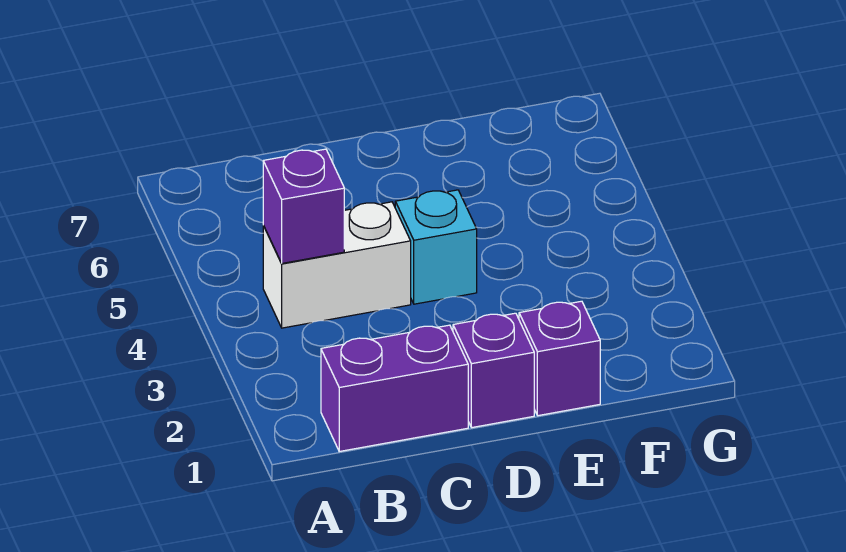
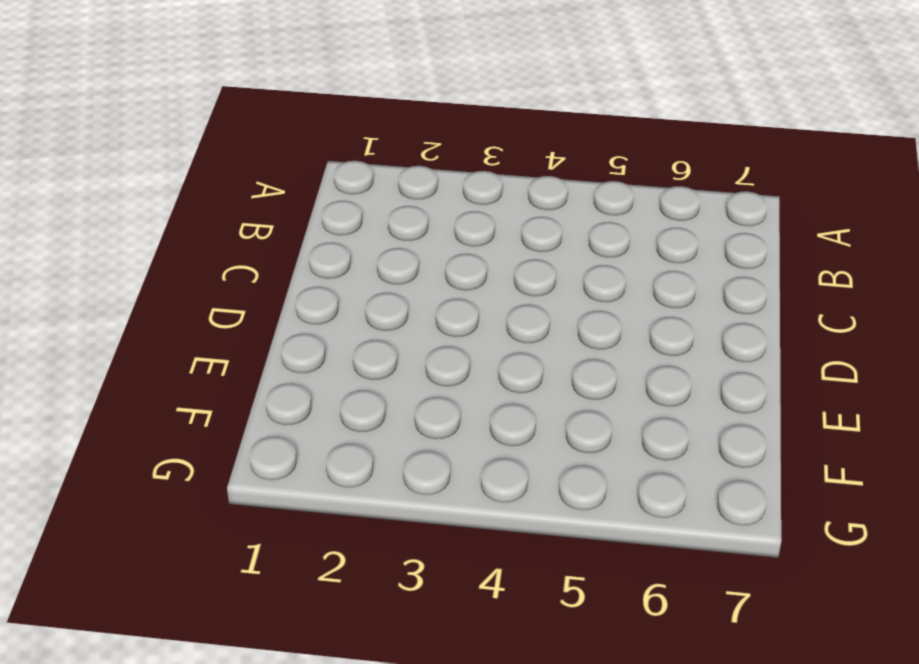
none -> purple 1x2 brick [321,325,468,451]
none -> white 1x2 brick [263,202,411,328]

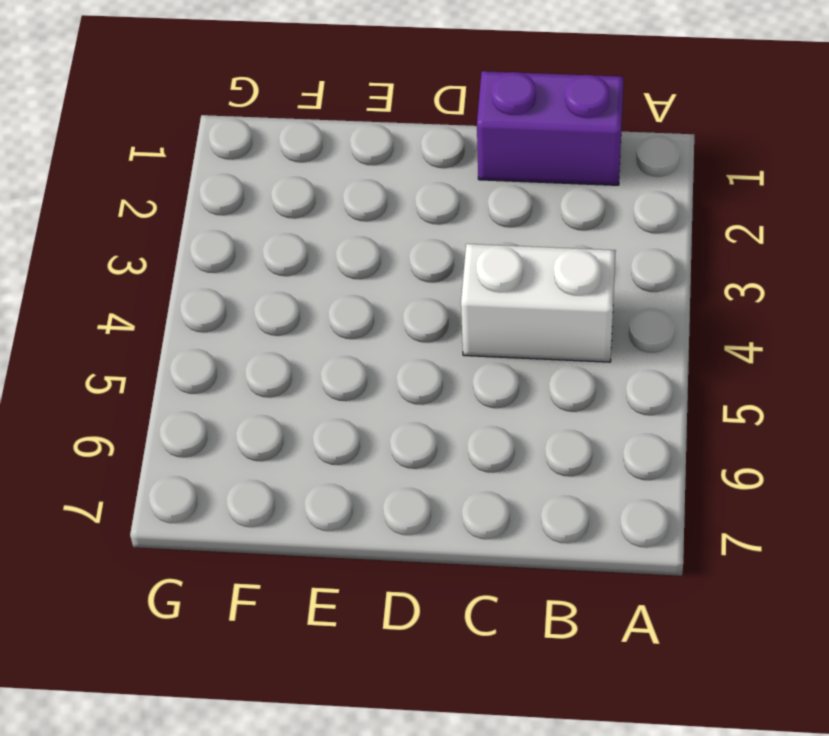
none -> purple 1x1 brick [453,313,534,428]
none -> cyan 1x1 brick [395,190,477,304]

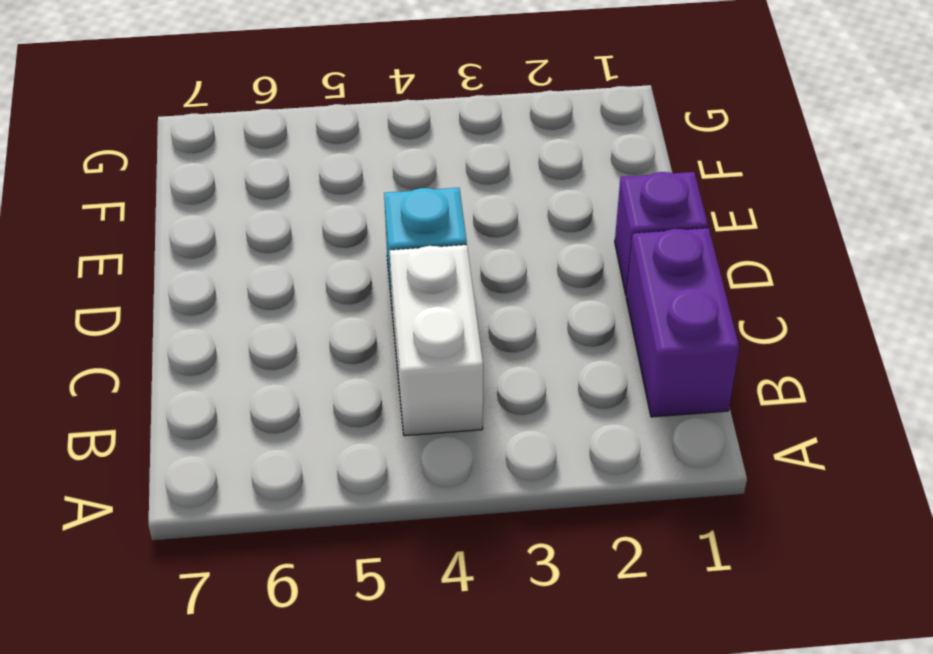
none -> purple 1x1 brick [519,301,600,416]
none -> purple 1x1 brick [263,149,344,263]

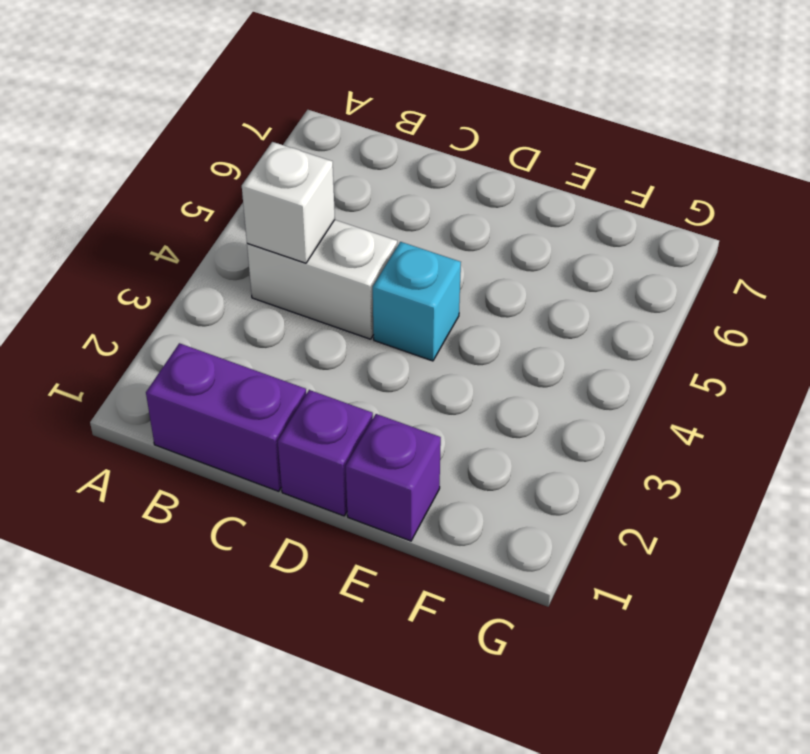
white 1x1 brick [242,142,335,263] -> purple 1x1 brick [263,149,344,263]

